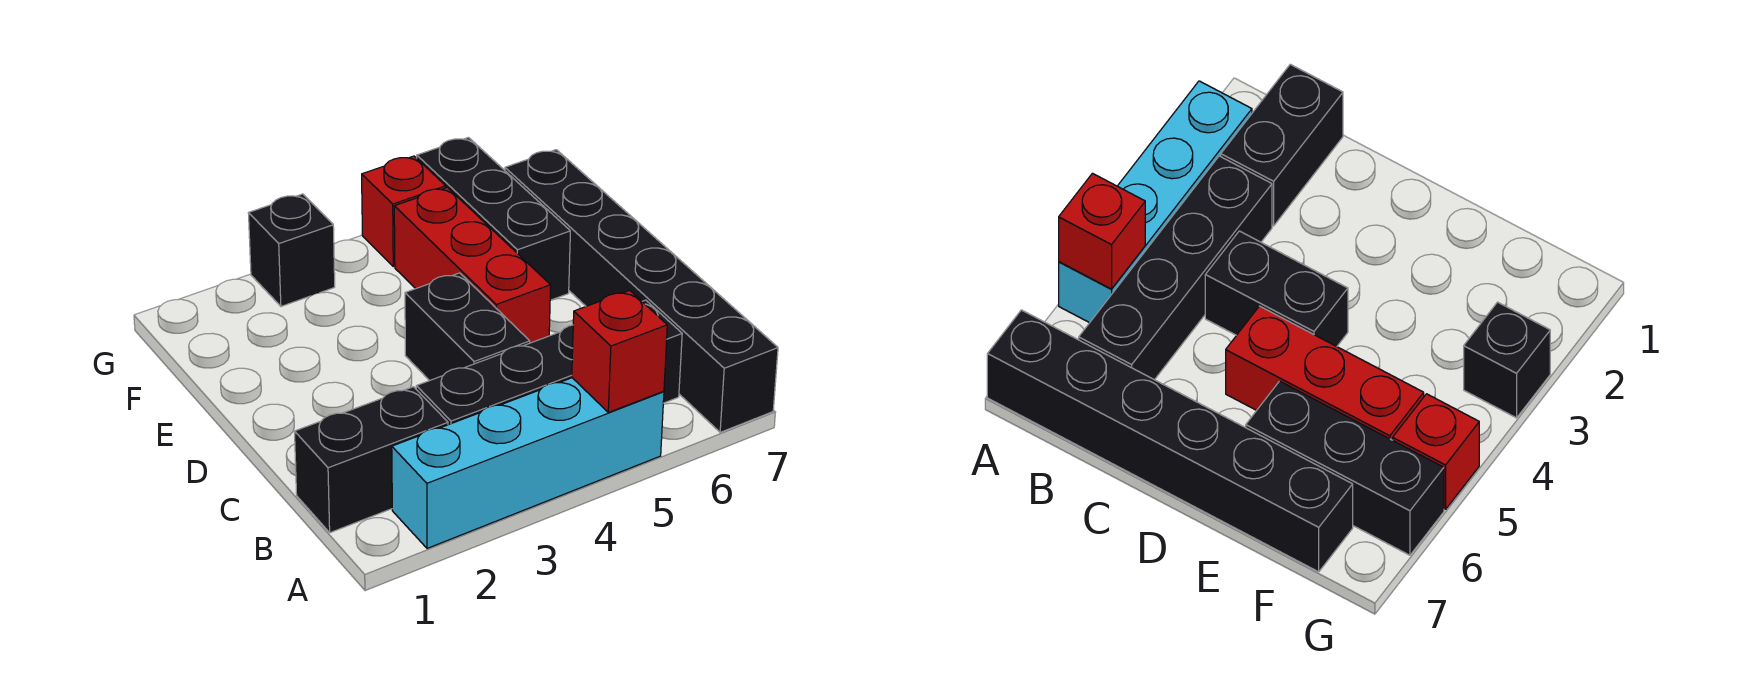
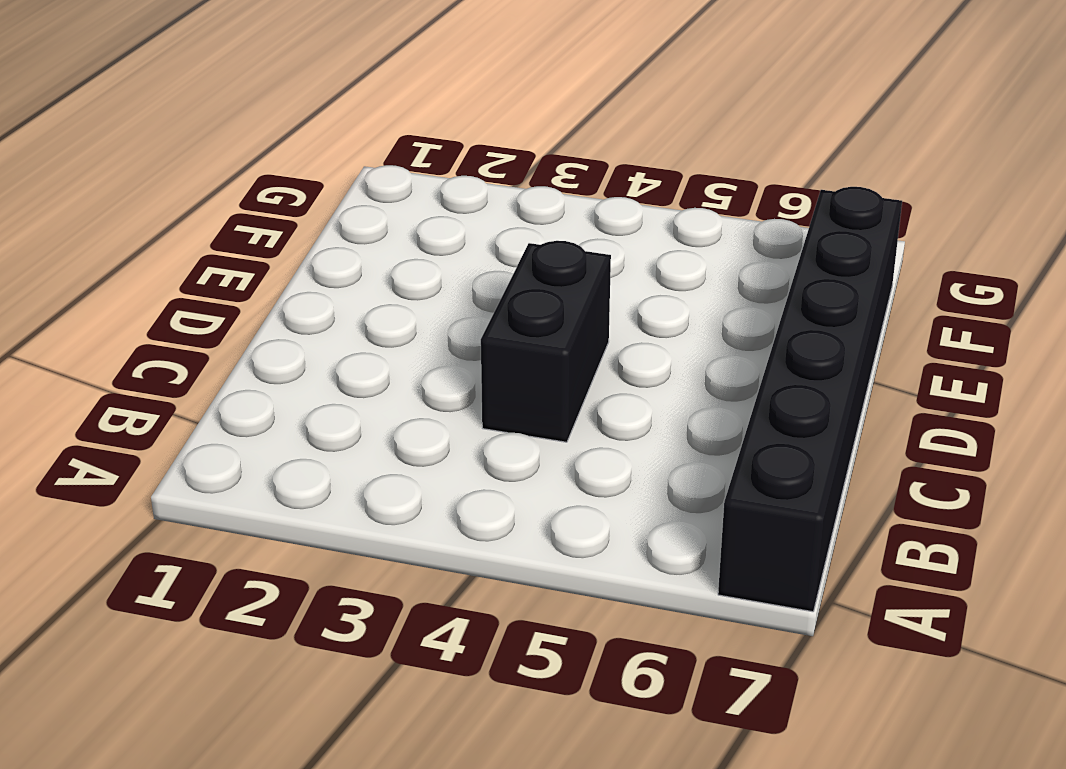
none -> cyan 1x4 brick [392,378,664,548]
none -> black 1x2 brick [295,387,448,533]

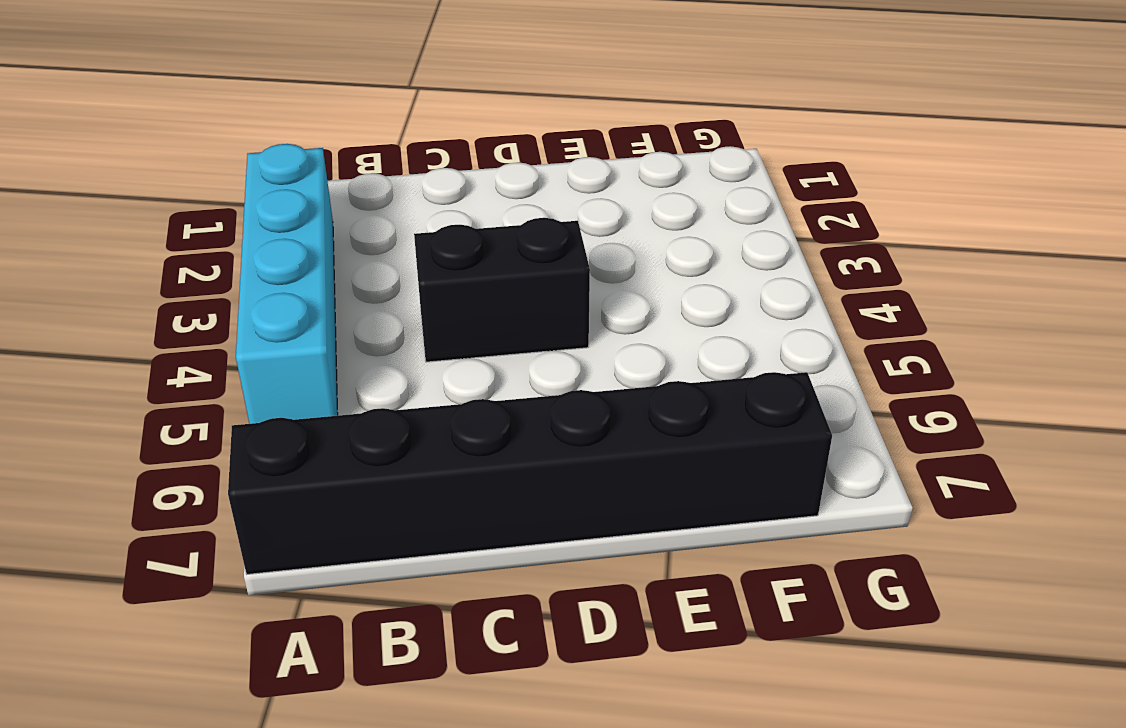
none -> black 1x2 brick [295,387,448,533]
none -> black 1x4 brick [416,300,682,425]

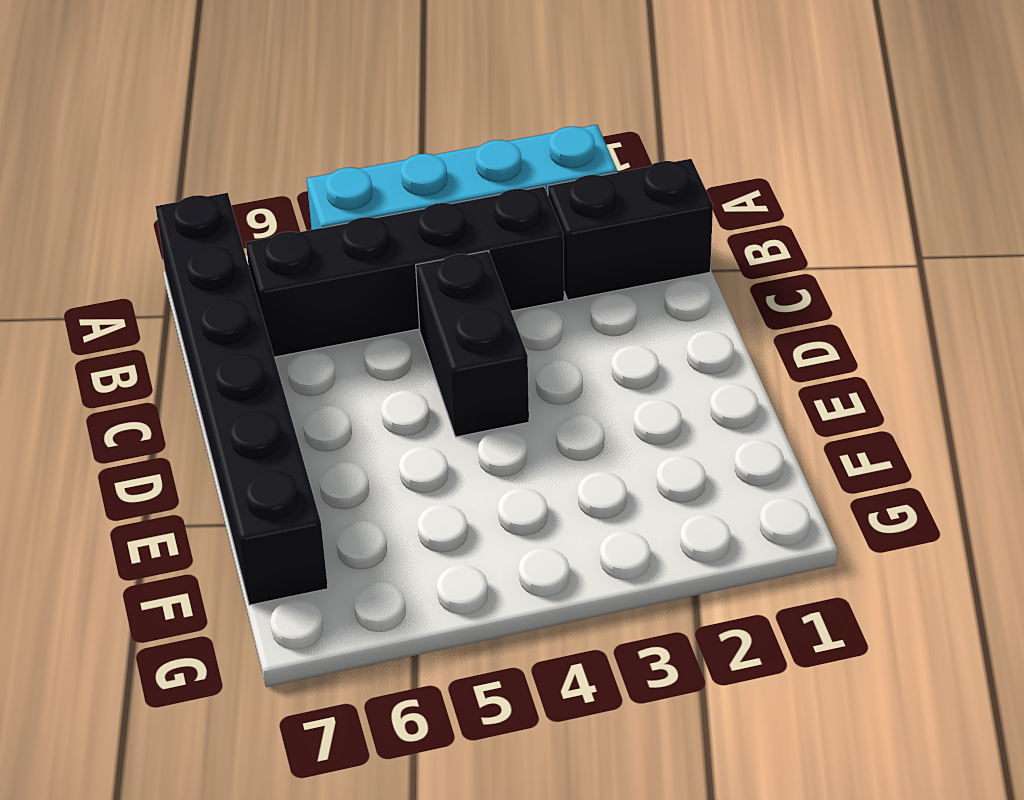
none -> red 1x3 brick [394,187,551,343]
none -> black 1x3 brick [417,138,570,300]

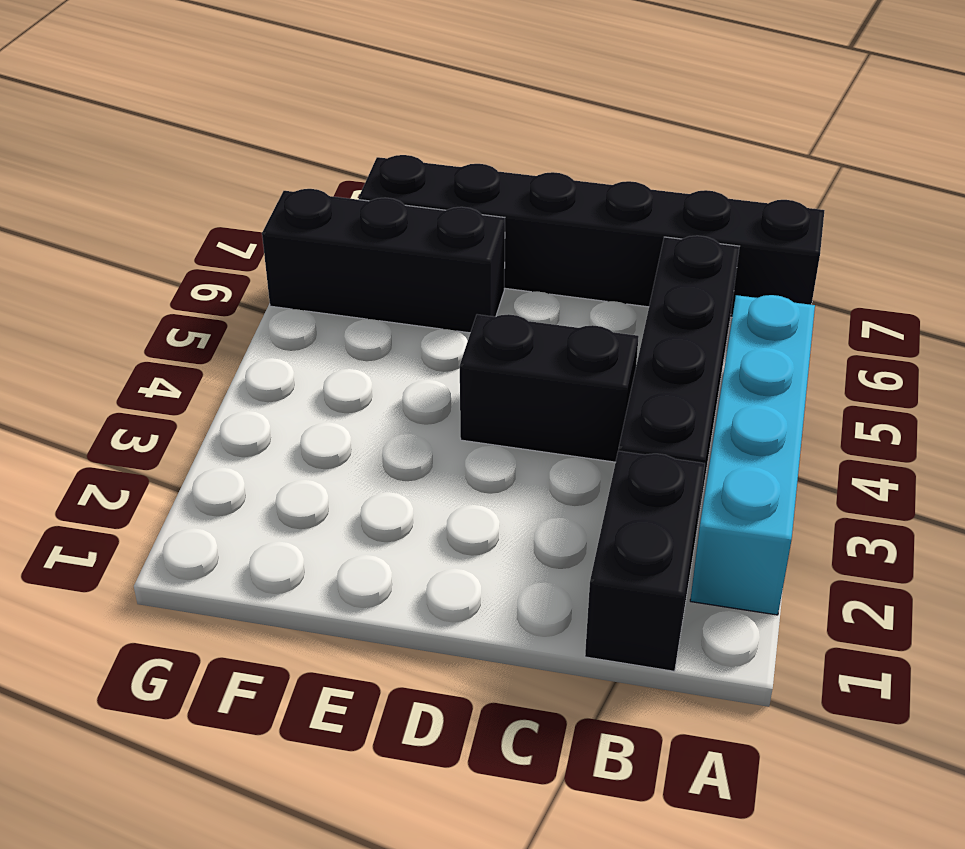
none -> red 1x3 brick [394,187,551,343]
none -> black 1x1 brick [248,194,335,306]

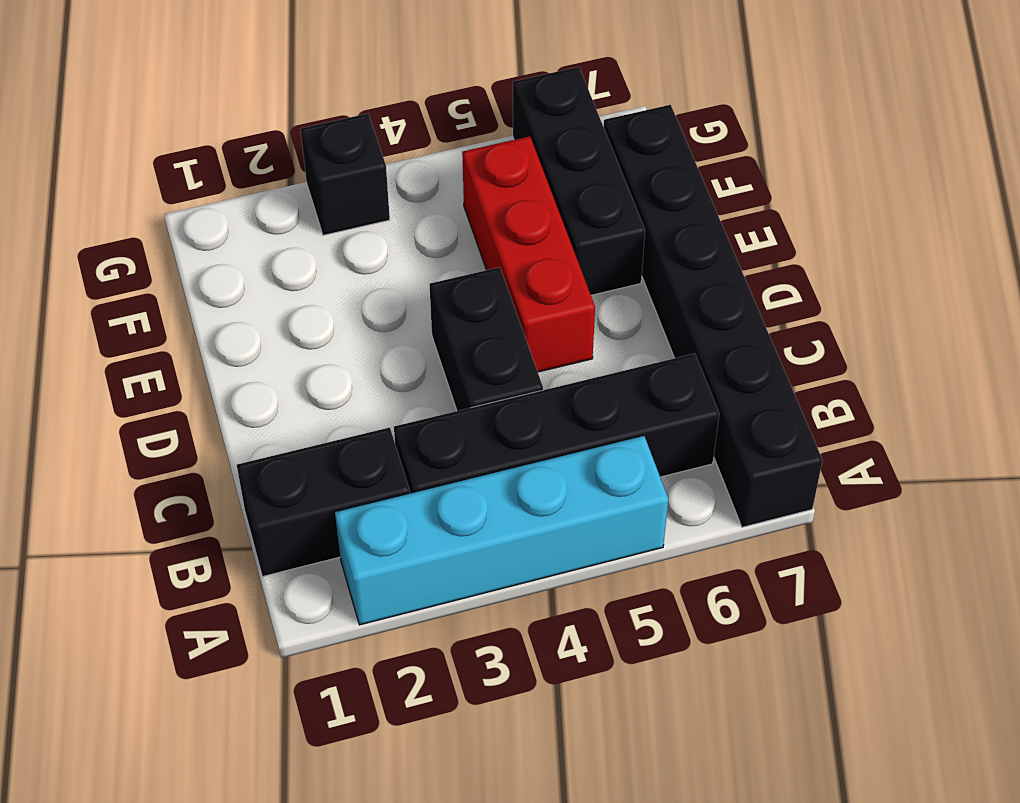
none -> red 1x1 brick [362,156,446,266]
none -> red 1x1 brick [572,290,667,412]

